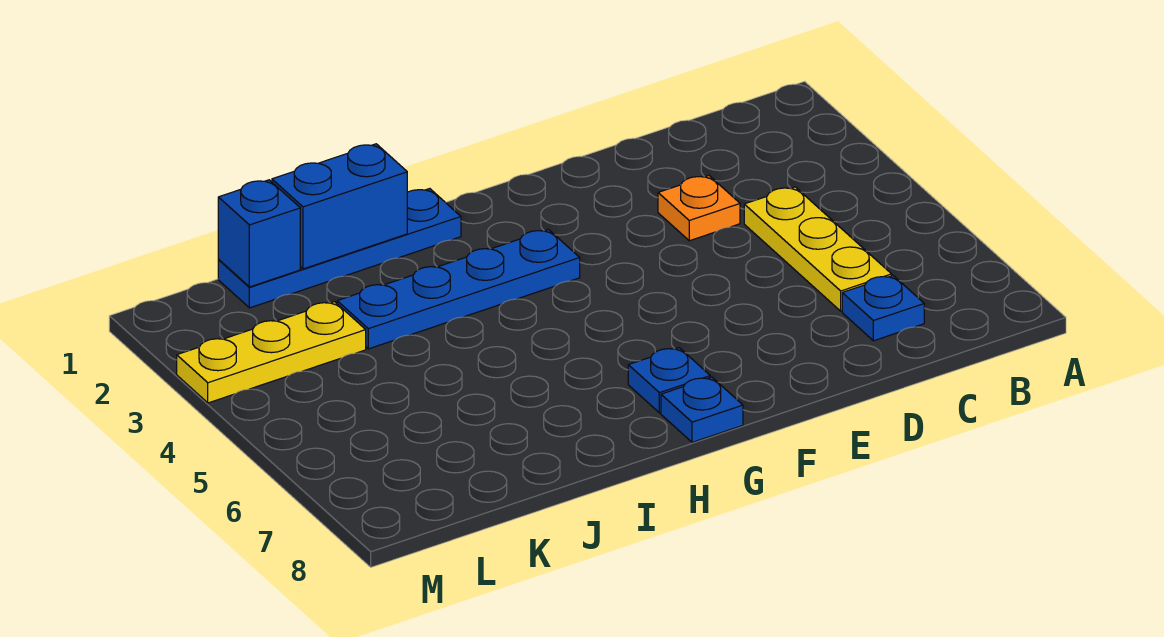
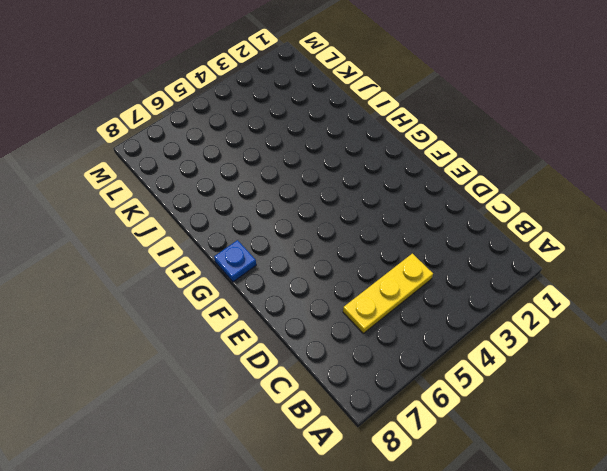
none -> blue 1x1 plate [842,276,924,341]
none -> orange 1x1 plate [658,176,740,241]

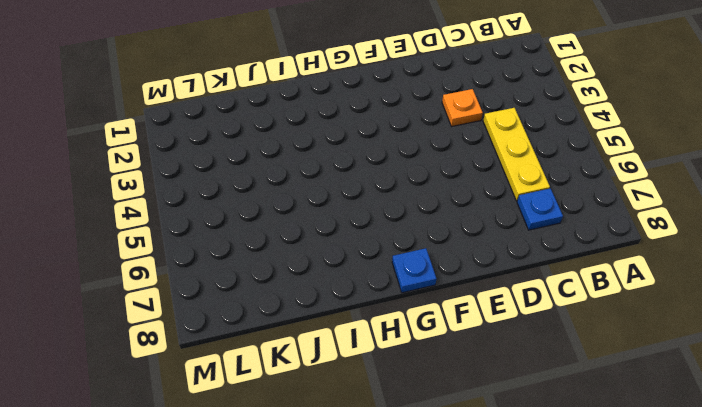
none -> blue 1x4 plate [337,230,580,349]
none -> blue 1x1 plate [628,348,710,413]

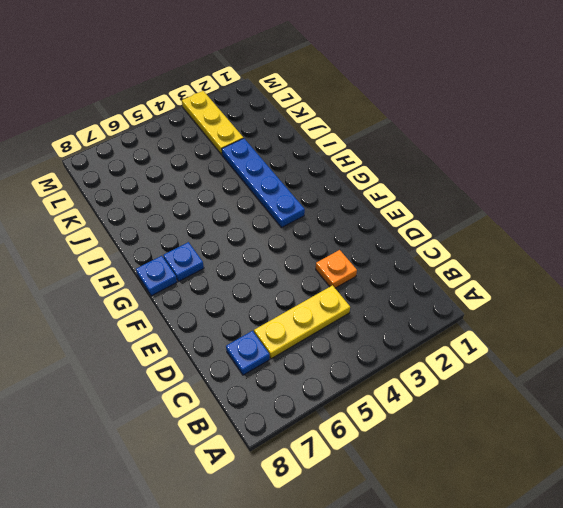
none -> blue 1x4 plate [218,189,461,308]
none -> blue 1x2 brick [272,144,407,269]

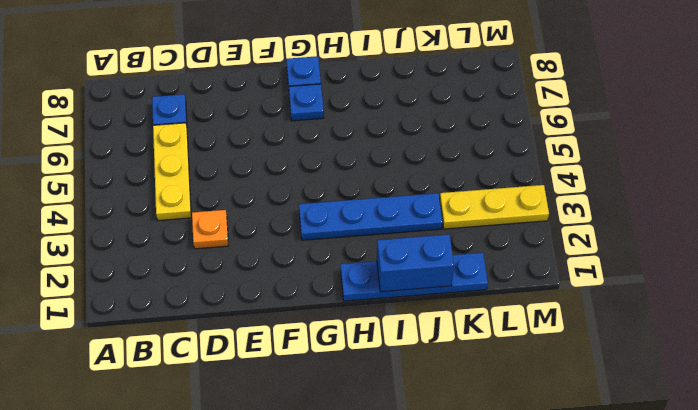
none -> blue 1x1 brick [218,180,300,287]

